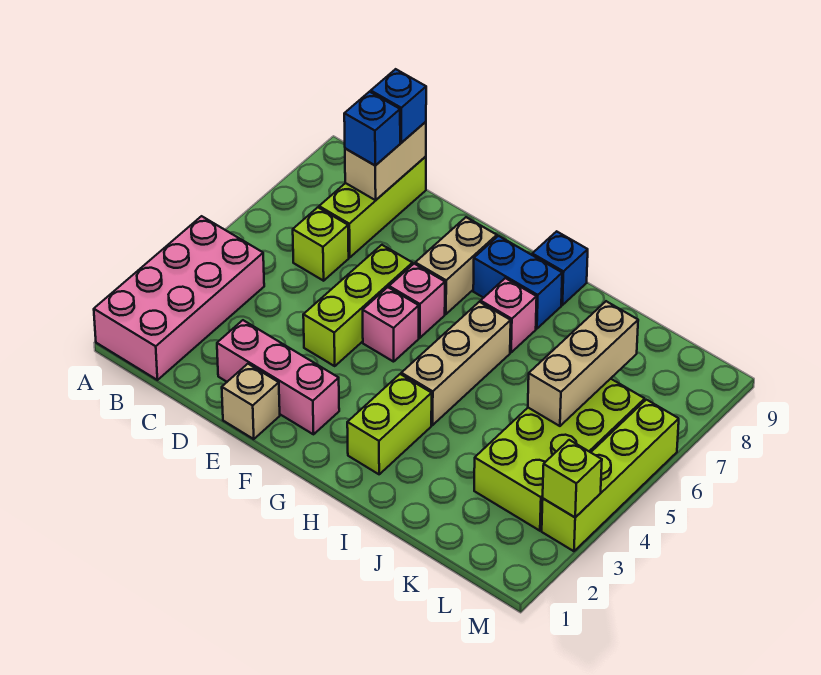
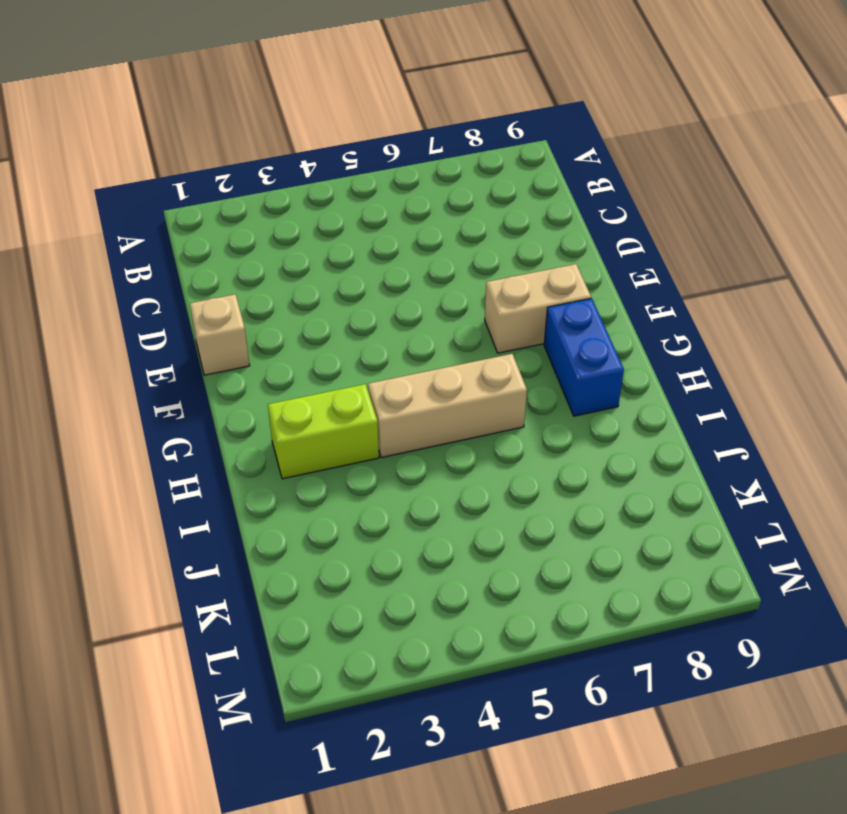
none -> pink 2x4 brick [94,216,264,380]
none -> lime 1x1 brick [293,207,349,281]
none -> lime 1x3 brick [319,157,426,258]

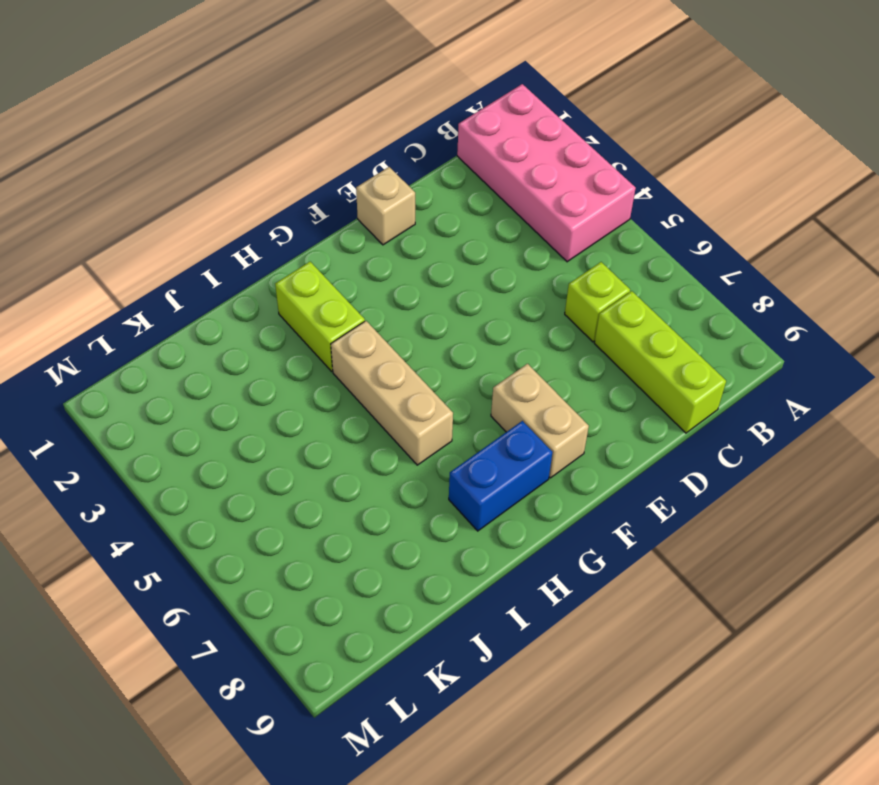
none -> pink 1x3 brick [217,320,339,434]
none -> lime 1x3 brick [303,245,413,366]
none -> pink 1x1 brick [363,287,419,362]

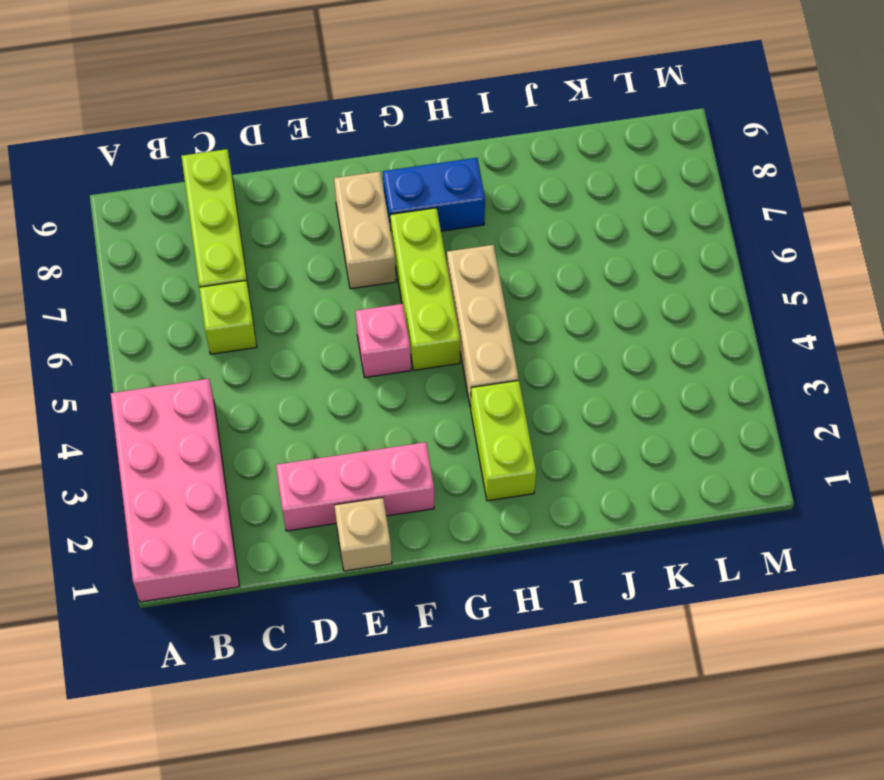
lime 1x3 brick [390,208,460,370] -> lime 1x3 brick moved to [303,245,413,366]
none -> pink 1x1 brick [389,264,445,338]
none -> pink 1x1 brick [481,278,537,352]
none -> blue 1x1 brick [532,231,588,305]

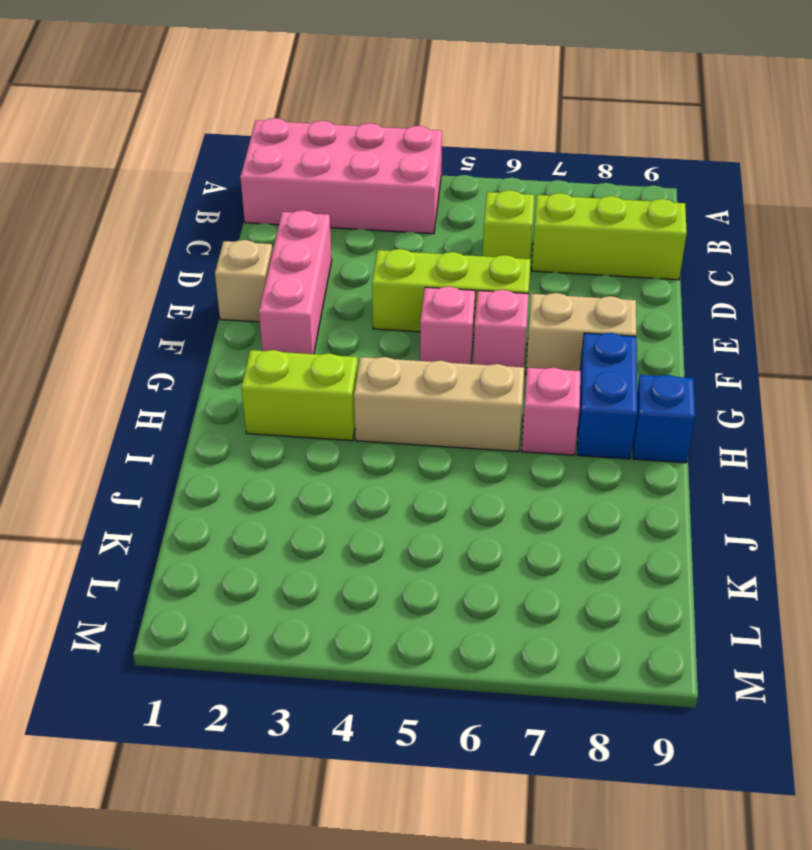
none -> lime 2x4 brick [474,379,645,531]
none -> lime 1x4 brick [542,400,679,551]
none -> tan 1x2 brick [345,122,426,200]

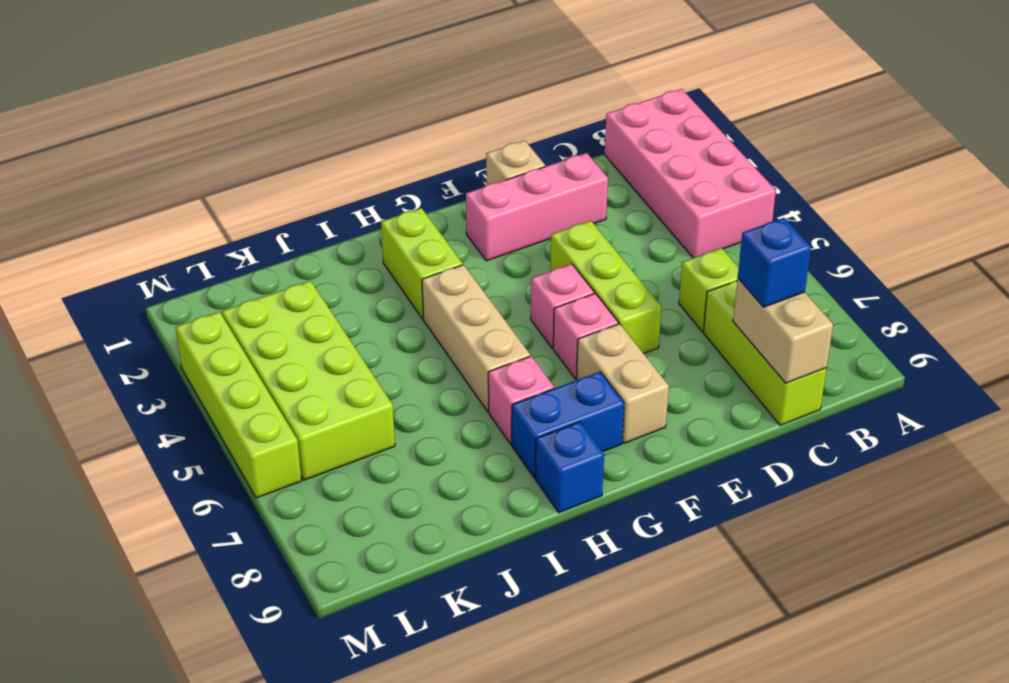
none -> tan 1x3 brick [528,301,638,426]
none -> lime 1x1 brick [543,440,602,517]
none -> blue 1x1 brick [371,69,426,142]

